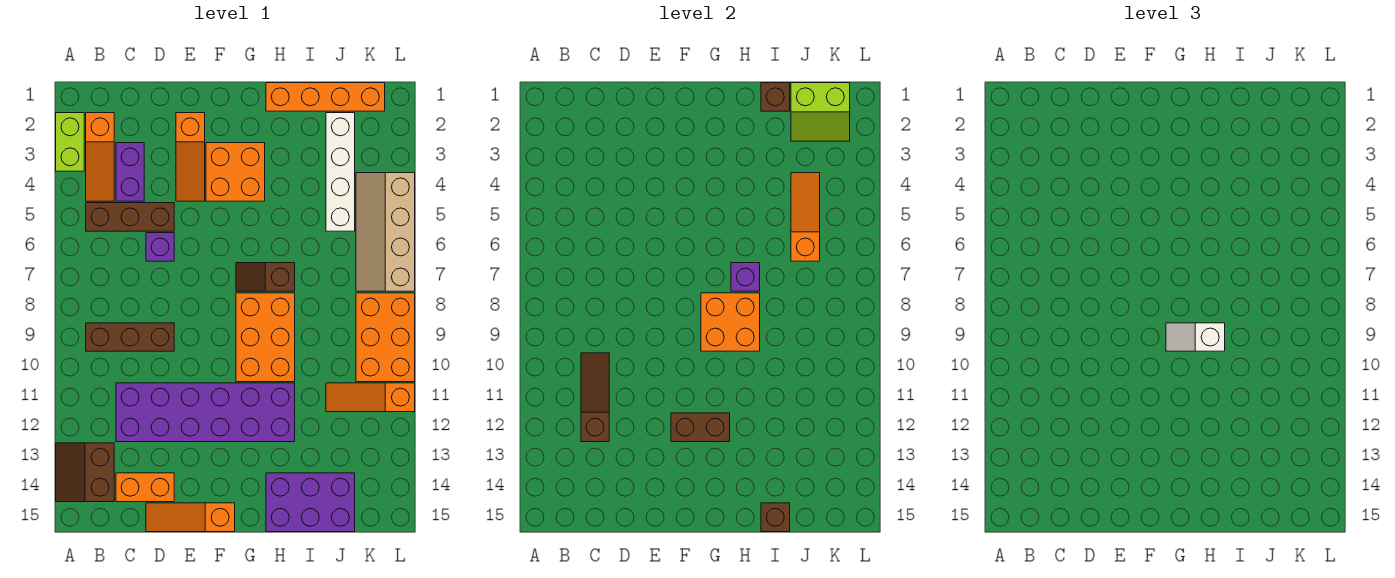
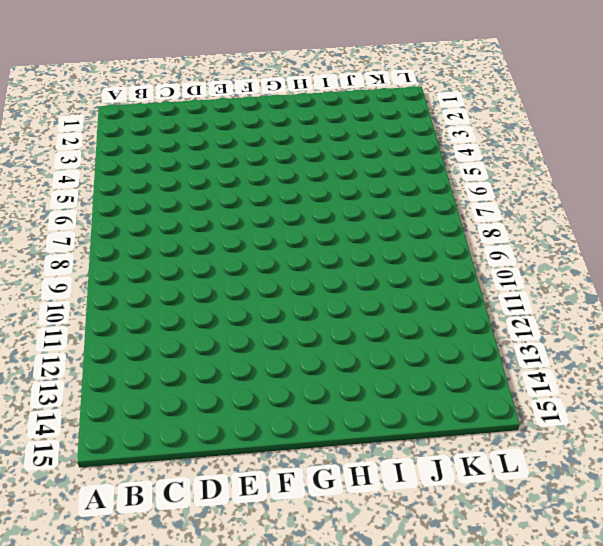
none -> lime 1x2 brick [56,113,84,171]
none -> brown 2x2 slope [56,443,114,502]
none -> orange 1x3 slope [86,113,114,201]

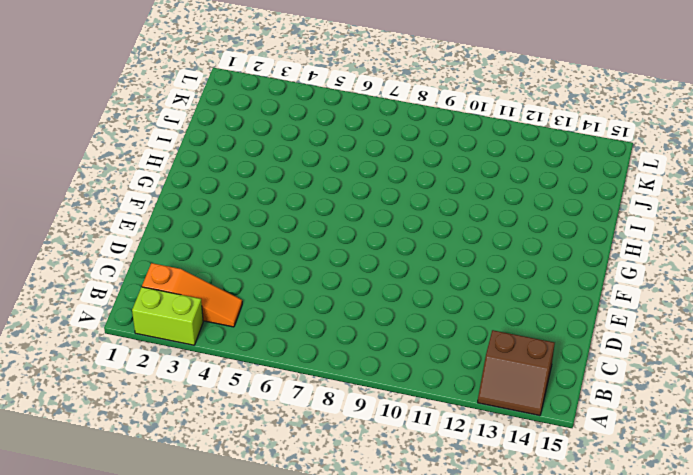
none -> brown 1x3 brick [86,203,174,231]
none -> brown 1x3 brick [86,323,174,351]
none -> purple 1x2 brick [116,143,144,201]

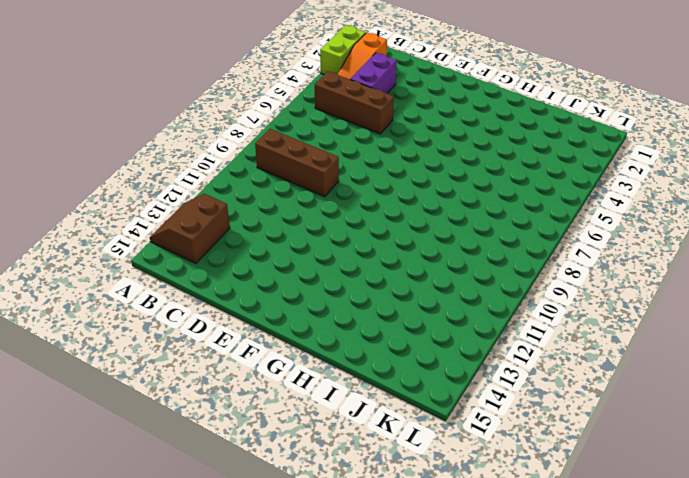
none -> purple 2x6 brick [116,383,295,442]
none -> orange 1x2 brick [116,473,174,502]
none -> purple 1x1 brick [146,233,174,261]

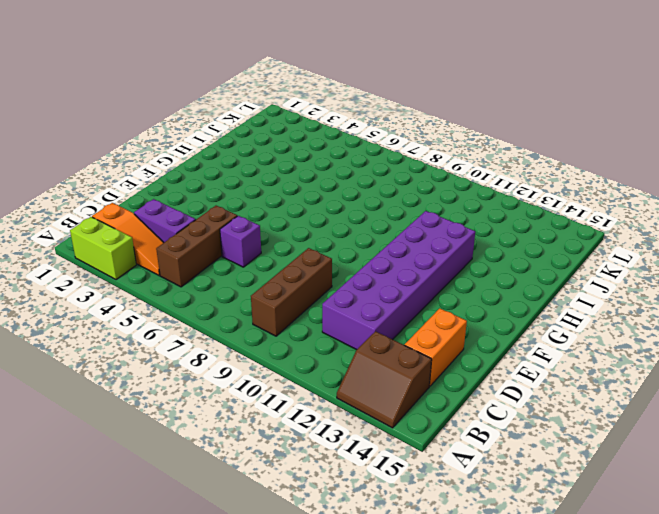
none -> orange 1x3 slope [146,503,235,532]
none -> orange 1x3 slope [176,113,205,201]
none -> orange 2x2 brick [206,143,265,201]

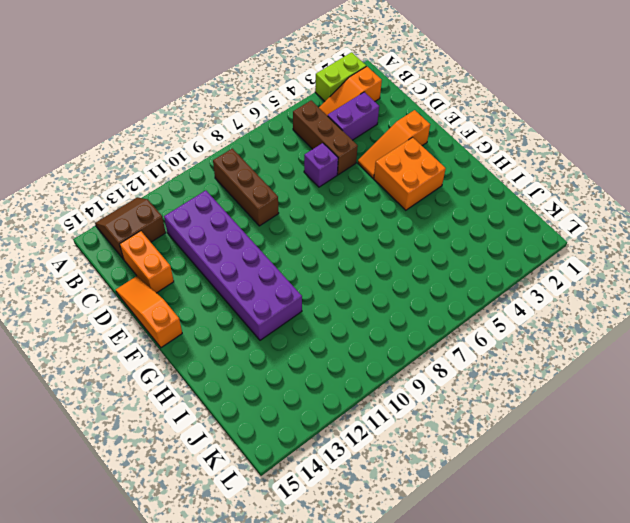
none -> brown 1x2 slope [236,263,295,291]
none -> orange 2x3 brick [236,293,295,382]
none -> orange 1x4 brick [266,83,385,111]

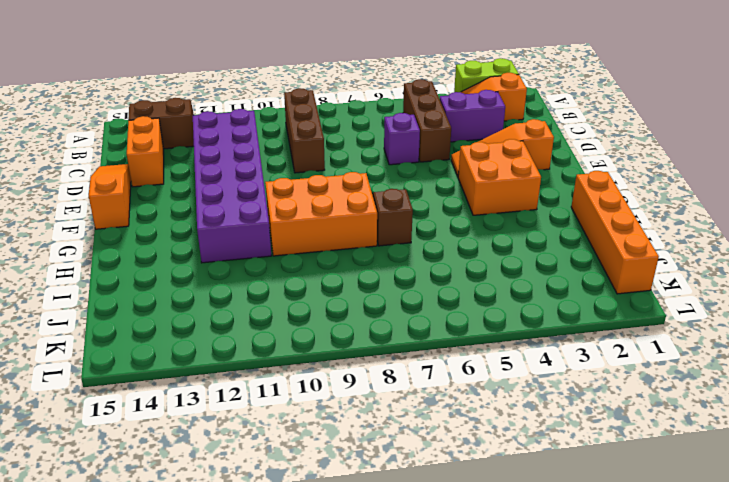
none -> purple 2x3 brick [266,473,355,532]
none -> white 1x4 brick [326,113,355,231]
none -> orange 1x3 slope [326,383,415,412]

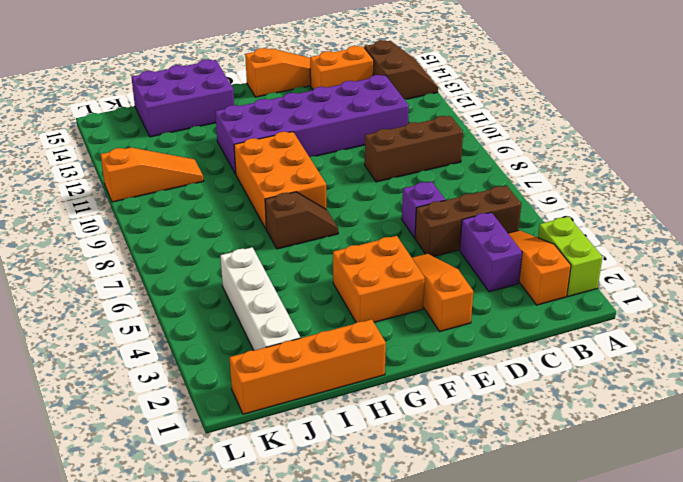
none -> tan 2x4 slope [356,173,415,291]
none -> orange 2x3 brick [356,293,415,382]
none -> brown 1x3 slope [581,353,609,442]

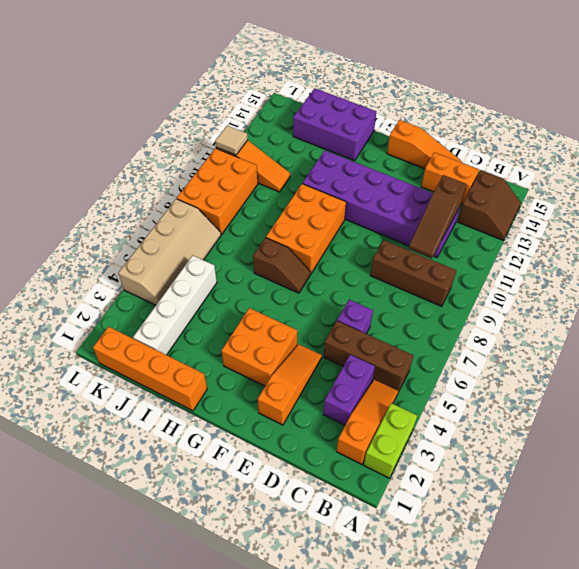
tan 1x1 tile [215,126,248,155] -> none
none -> brown 1x2 brick [671,413,730,442]
none -> orange 2x2 brick [701,293,760,351]
none -> purple 1x1 brick [731,263,760,291]

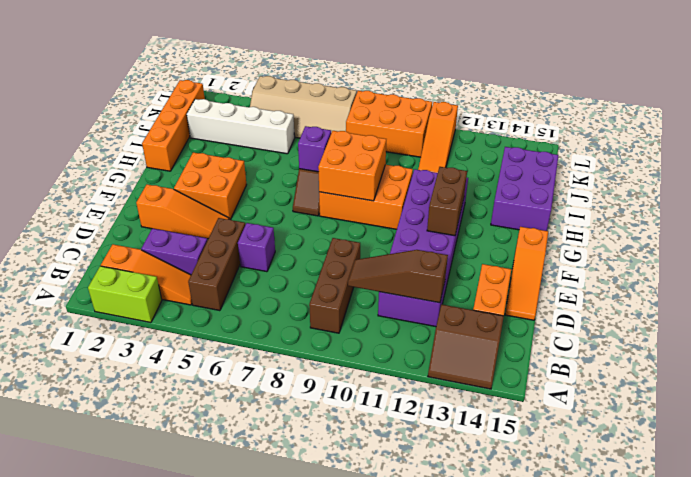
none -> brown 1x1 brick [761,83,790,111]
none -> brown 1x1 brick [761,503,790,532]
none -> lime 2x2 slope [791,83,850,141]

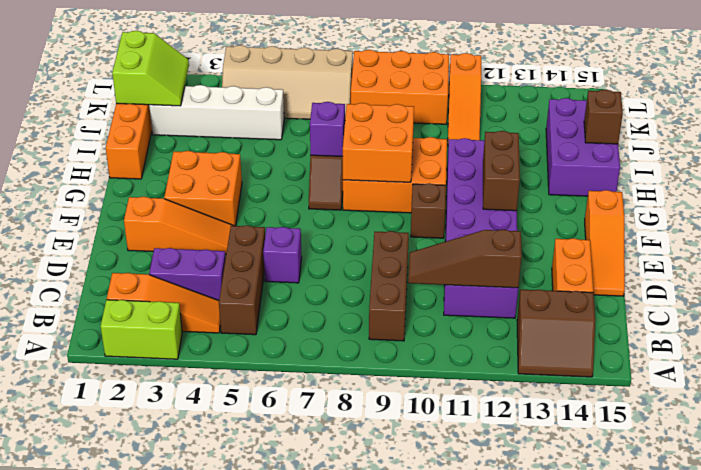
brown 1x1 brick [411,183,446,238] -> brown 1x1 brick moved to [761,83,790,111]
none -> orange 1x3 slope [791,173,820,261]
none -> white 1x2 slope [1166,323,1225,351]

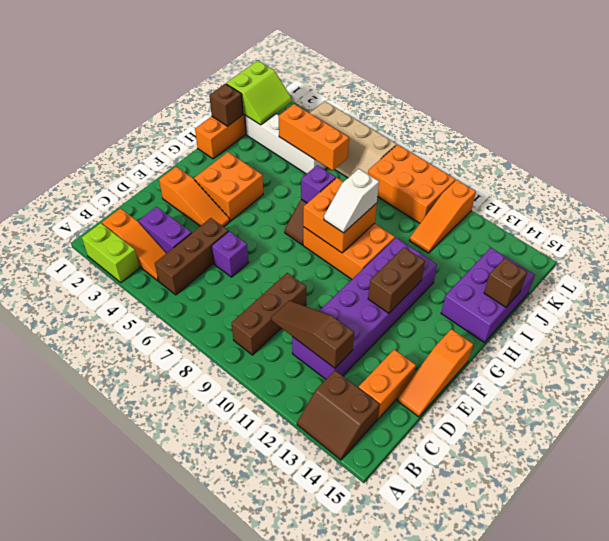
orange 1x3 brick [279,104,349,171] -> orange 1x3 slope [791,173,820,261]

